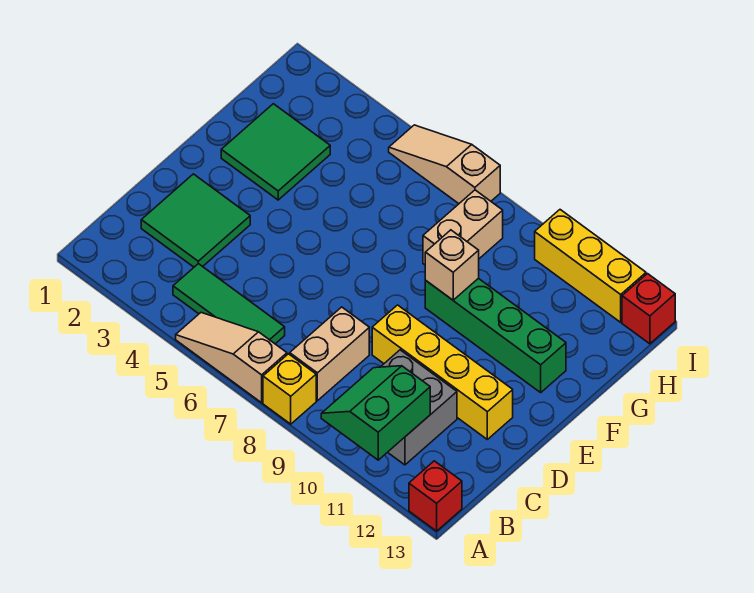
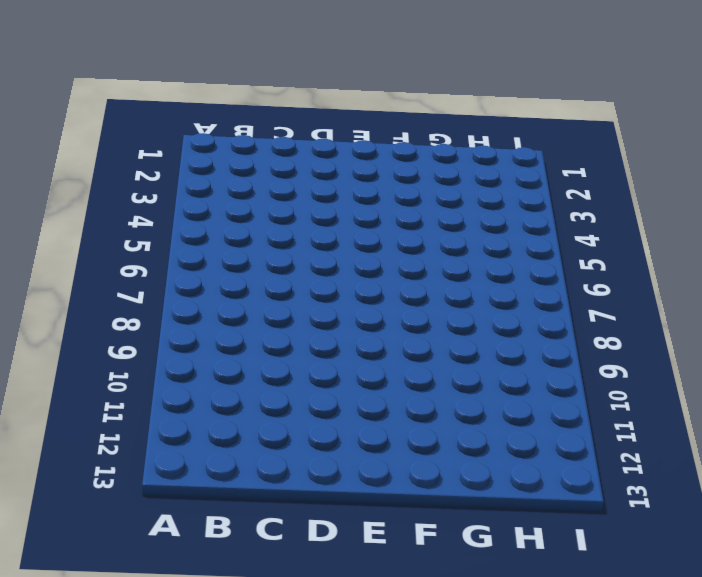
none -> tan 1x3 slope [176,313,287,403]
none -> yellow 1x1 brick [263,354,316,424]
none -> red 1x1 brick [409,461,462,531]

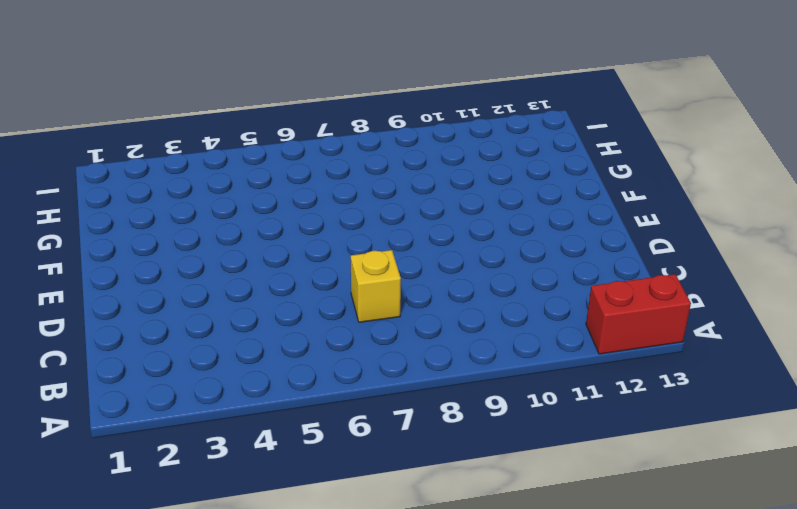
red 1x2 brick [586,274,691,354] -> red 1x1 brick [409,461,462,531]
yellow 1x1 brick [351,250,401,322] -> yellow 1x1 brick moved to [263,354,316,424]
none -> tan 1x3 slope [176,313,287,403]
none -> green 1x3 tile [173,264,285,344]
none -> tan 1x2 brick [290,307,369,401]

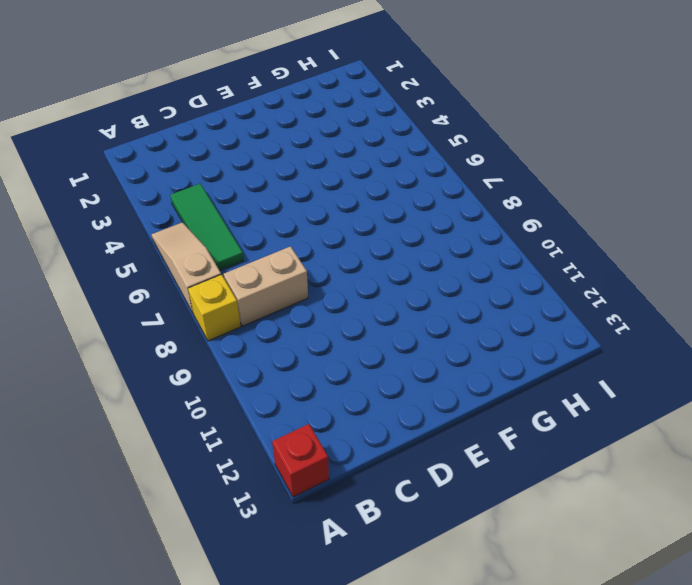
none -> grey 2x2 brick [381,350,457,465]
none -> green 2x2 tile [141,174,250,267]
none -> yellow 1x4 brick [372,305,513,439]

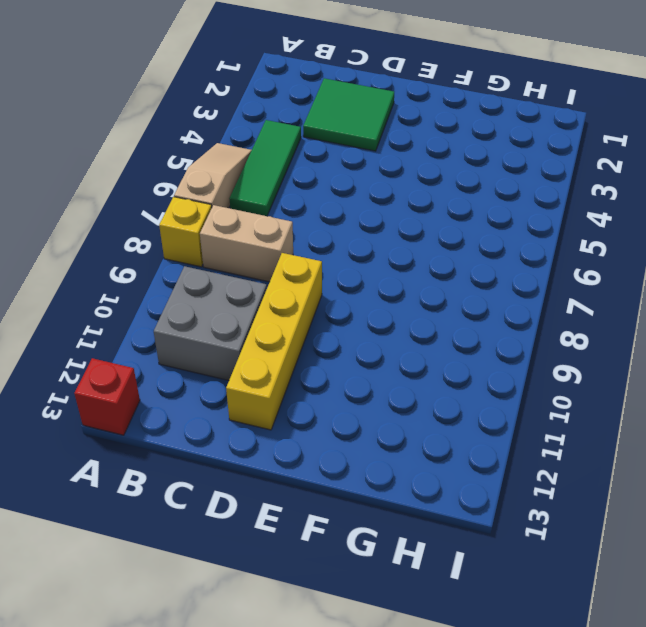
none -> green 2x2 tile [221,104,330,200]
none -> green 1x4 brick [425,278,566,392]
none -> tan 1x2 brick [423,190,503,265]

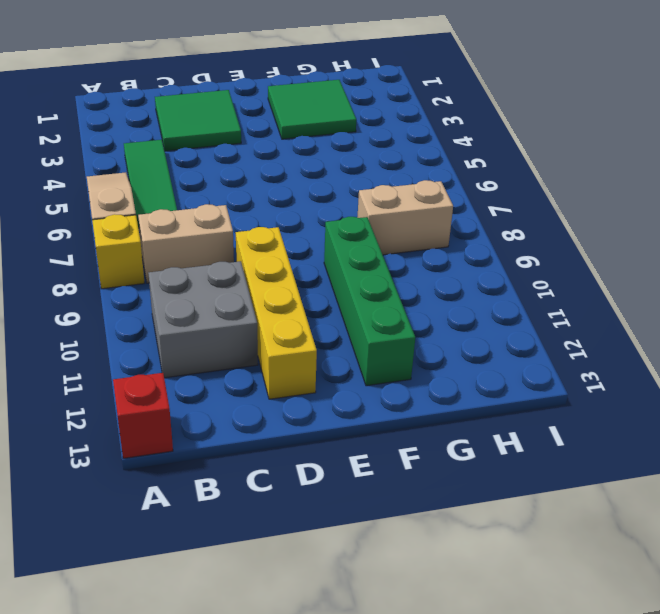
none -> tan 1x3 slope [389,125,500,204]
none -> yellow 1x3 brick [535,210,646,322]
none -> red 1x1 brick [622,274,675,344]

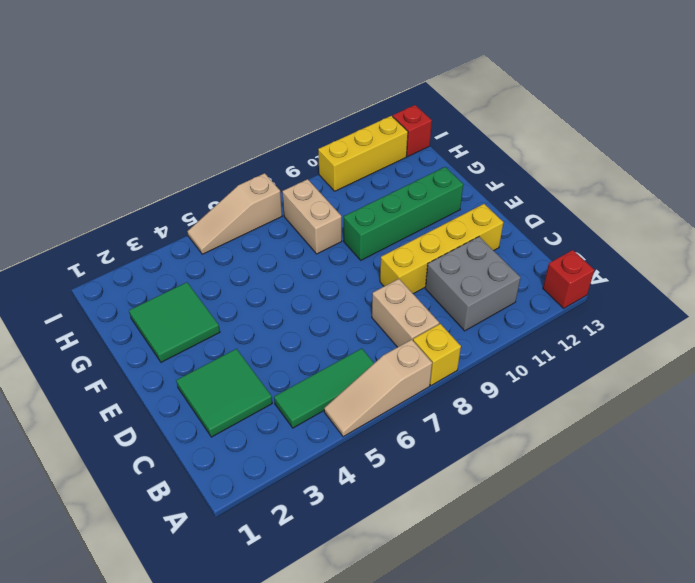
none -> green 2x2 slope [321,366,430,460]
none -> tan 1x1 brick [425,230,479,300]

